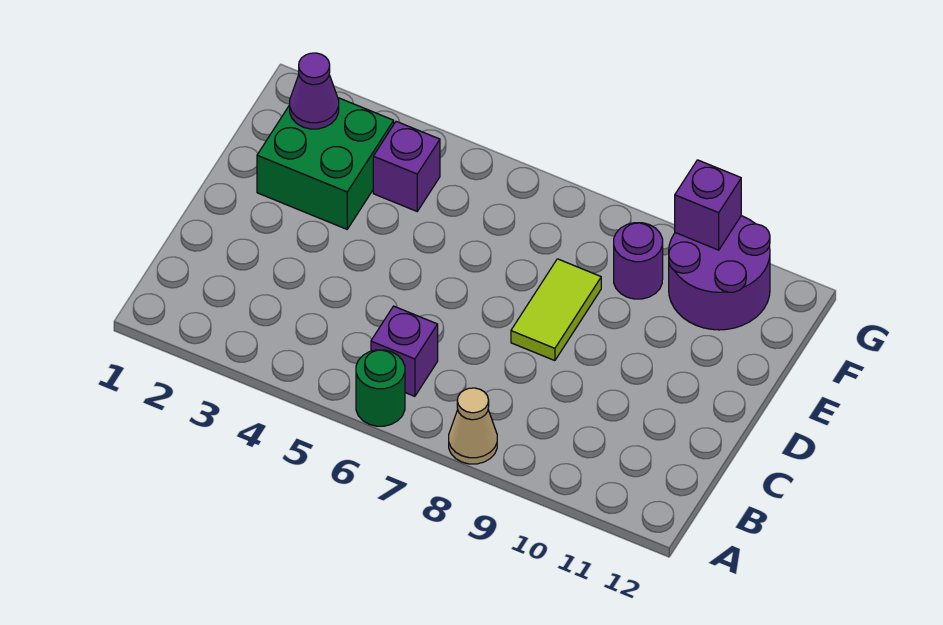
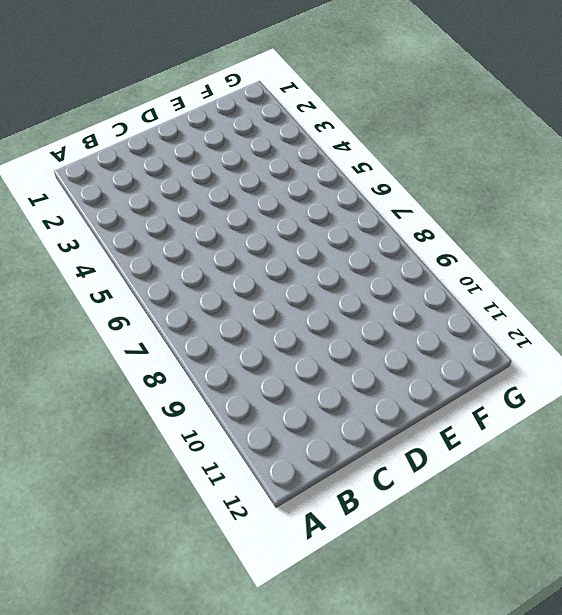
none -> green 1x1 round brick [356,350,405,426]
none -> tan 1x1 cone [449,388,497,464]

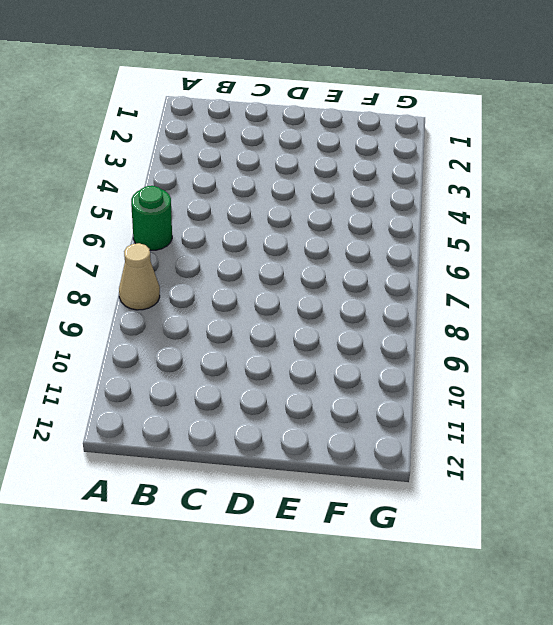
none -> purple 1x1 brick [371,306,438,396]
none -> lime 1x2 tile [511,259,601,361]

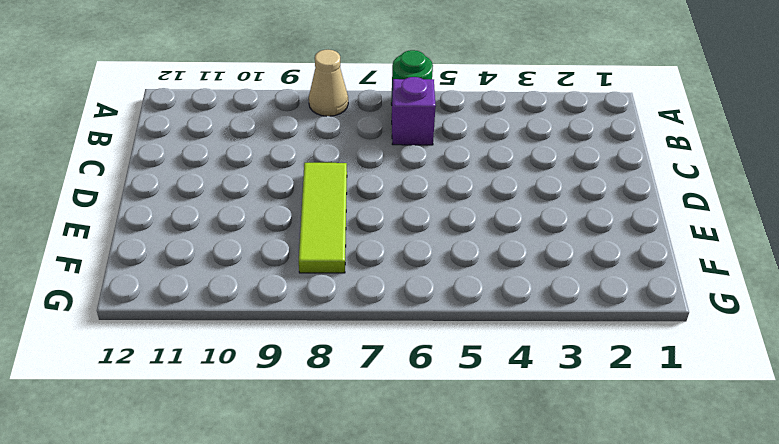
lime 1x3 tile [299,163,347,273] -> lime 1x2 tile [511,259,601,361]
none -> green 2x2 brick [257,98,394,229]
none -> purple 1x1 brick [373,121,440,211]

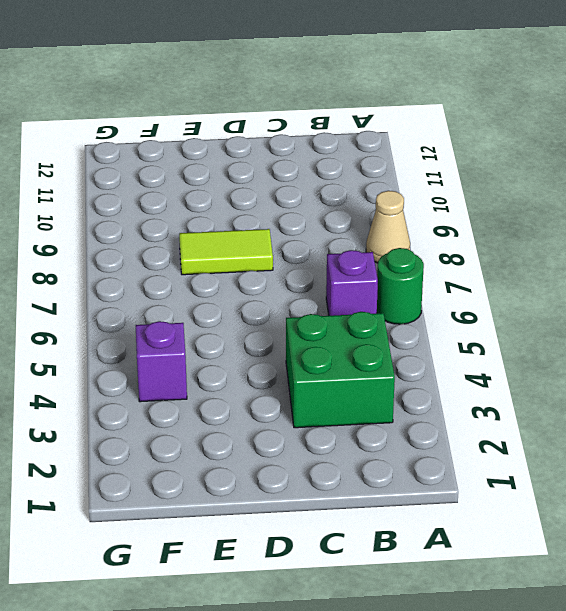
green 2x2 brick [286,312,395,428] -> green 2x2 brick moved to [257,98,394,229]
none -> purple 1x1 round brick [614,223,663,299]
none -> purple 2x2 round brick [669,216,770,330]

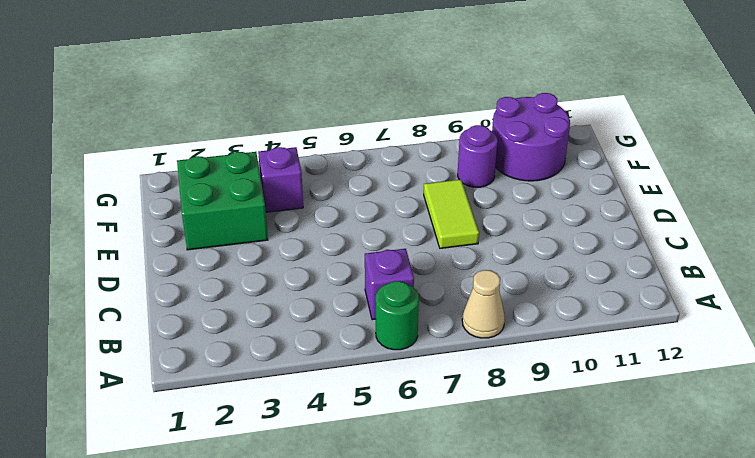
none -> purple 1x1 cone [290,53,339,129]
none -> purple 1x1 brick [675,160,741,250]

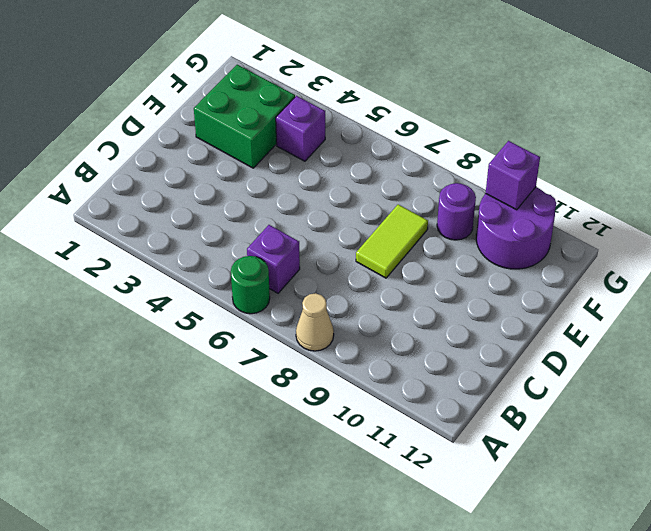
none -> purple 1x1 cone [290,53,339,129]

